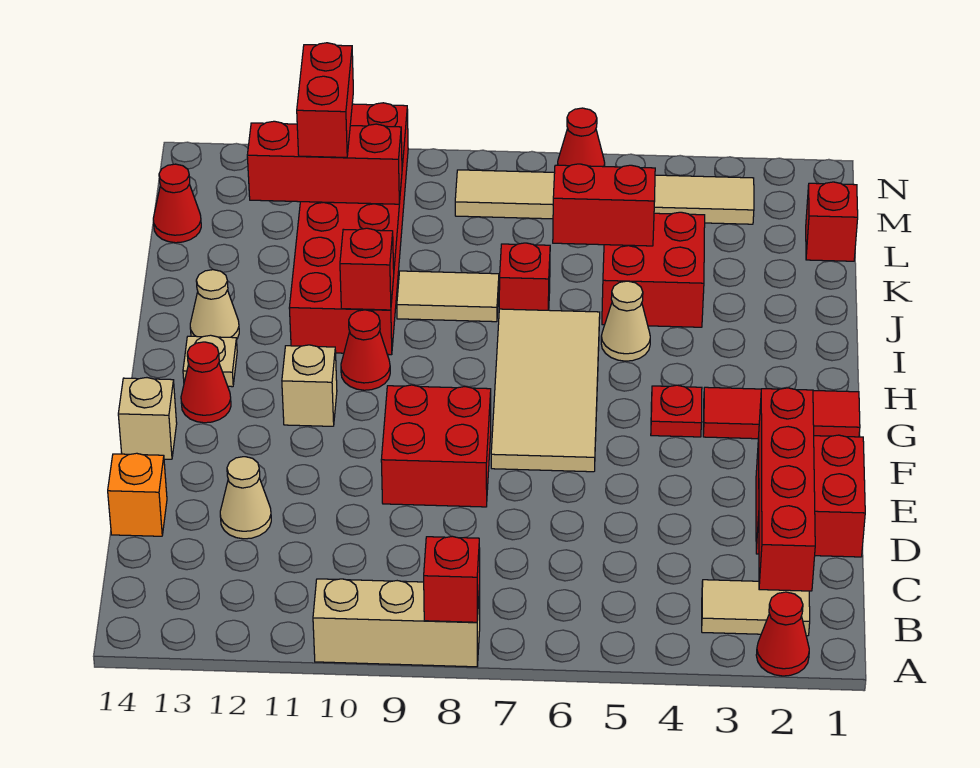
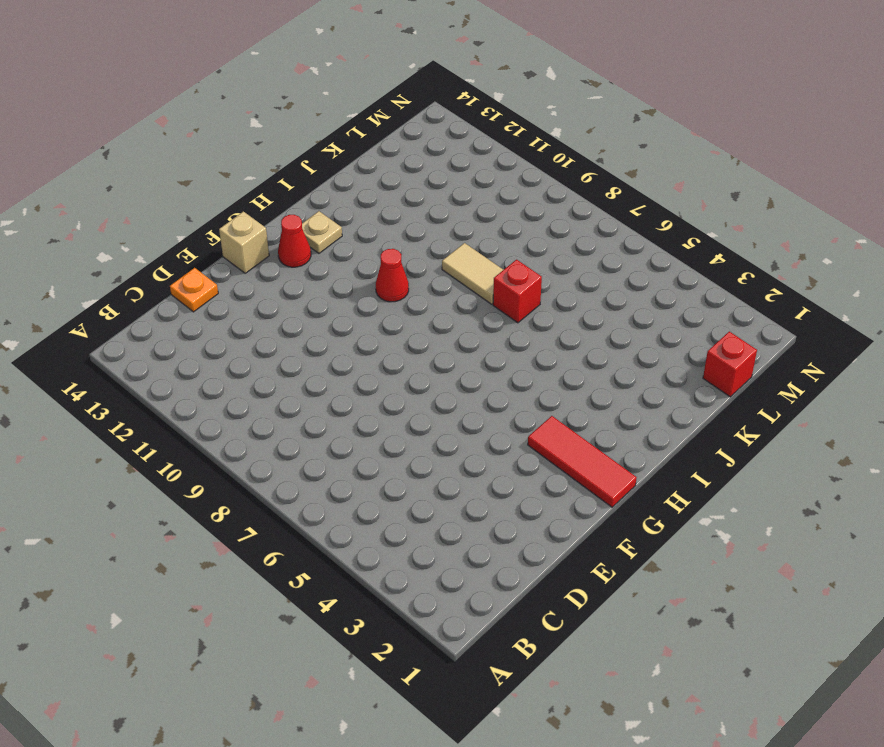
orange 1x1 plate [170,268,218,312] -> orange 1x1 brick [108,453,167,536]
none -> red 1x1 cone [756,592,809,676]
none -> tan 1x3 brick [313,579,480,667]
none -> tan 1x2 tile [702,580,810,636]
none -> red 2x2 brick [756,435,865,557]

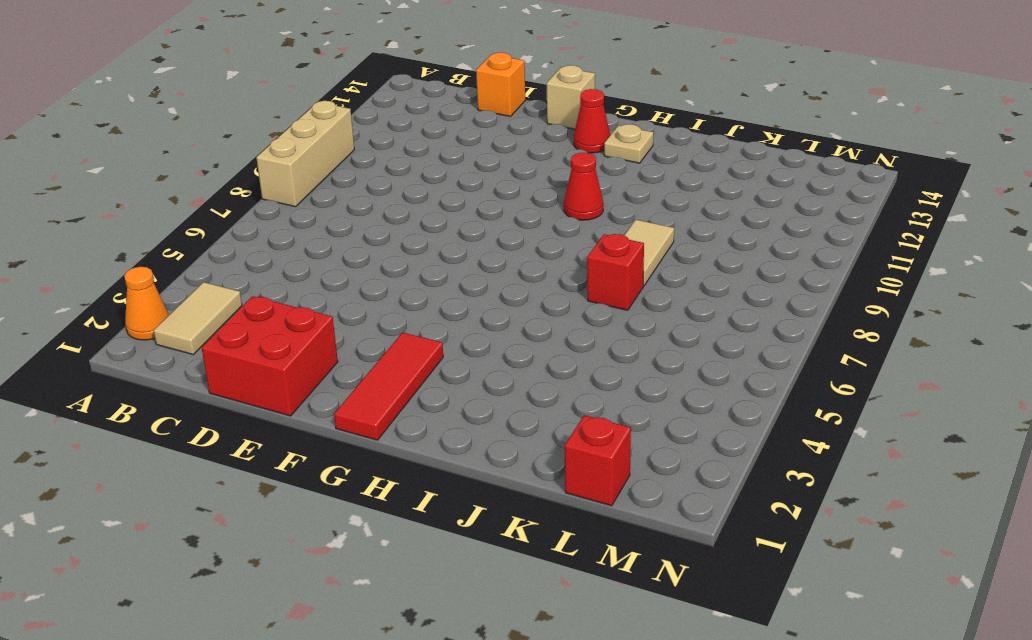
orange 1x1 cone [124,267,169,340] -> red 1x1 cone [756,592,809,676]
none -> tan 1x1 cone [220,457,271,539]
none -> red 2x2 brick [381,385,491,507]
none -> tan 2x4 tile [491,309,600,472]
none -> red 1x1 plate [651,385,702,437]

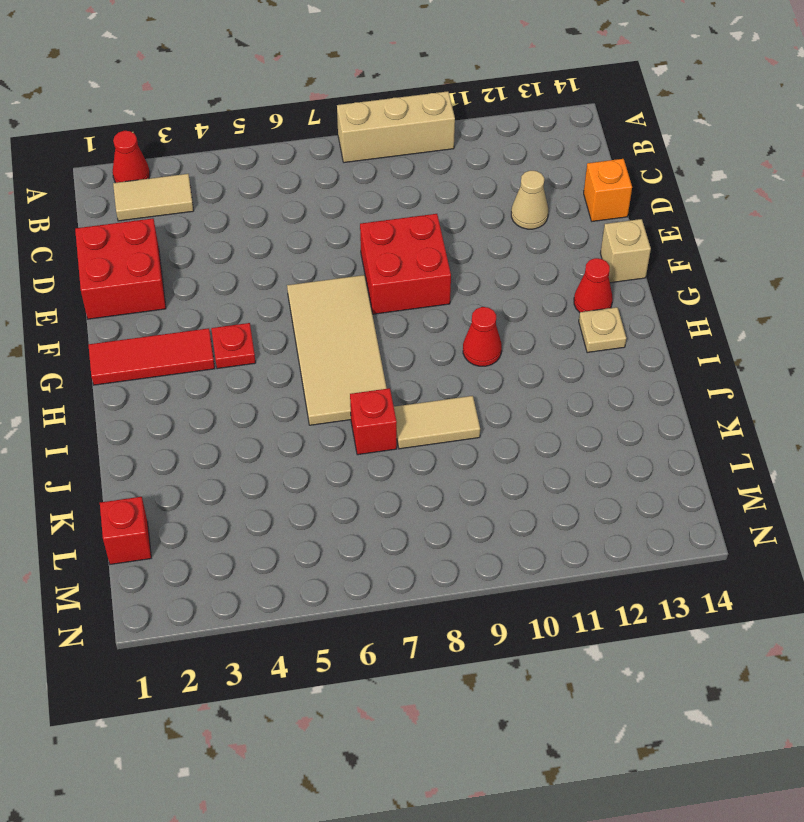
none -> tan 1x1 brick [282,345,337,426]
none -> tan 1x1 cone [601,281,650,361]
none -> red 2x6 brick [289,103,408,355]
none -> tan 1x1 cone [190,270,239,339]

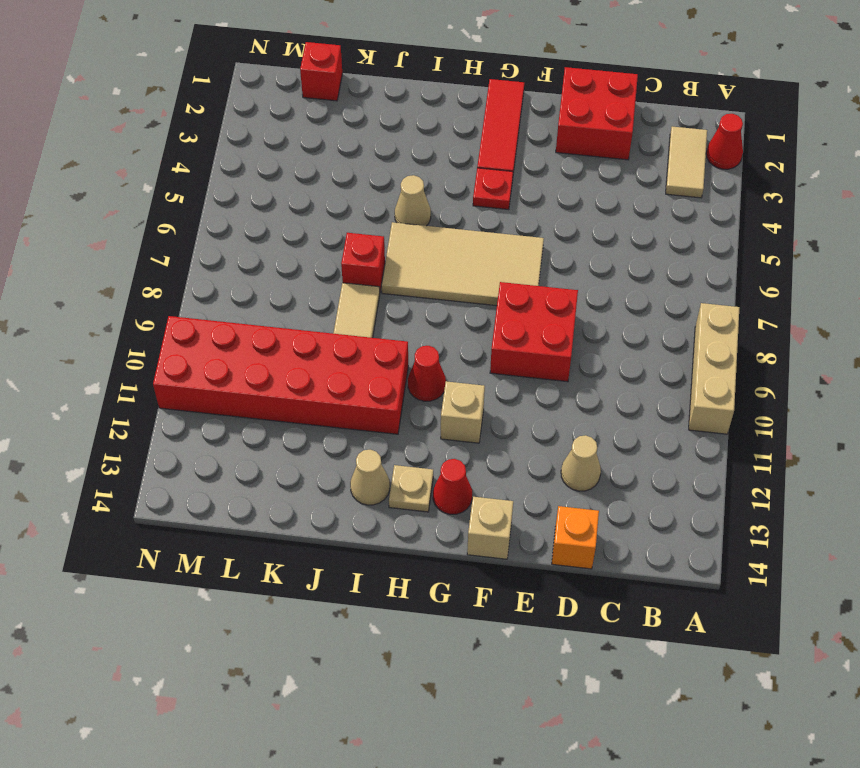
none -> red 2x2 brick [602,212,705,327]
none -> red 1x1 cone [153,164,201,243]
none -> tan 1x6 tile [455,170,754,224]
none -> red 1x1 cone [558,108,605,167]

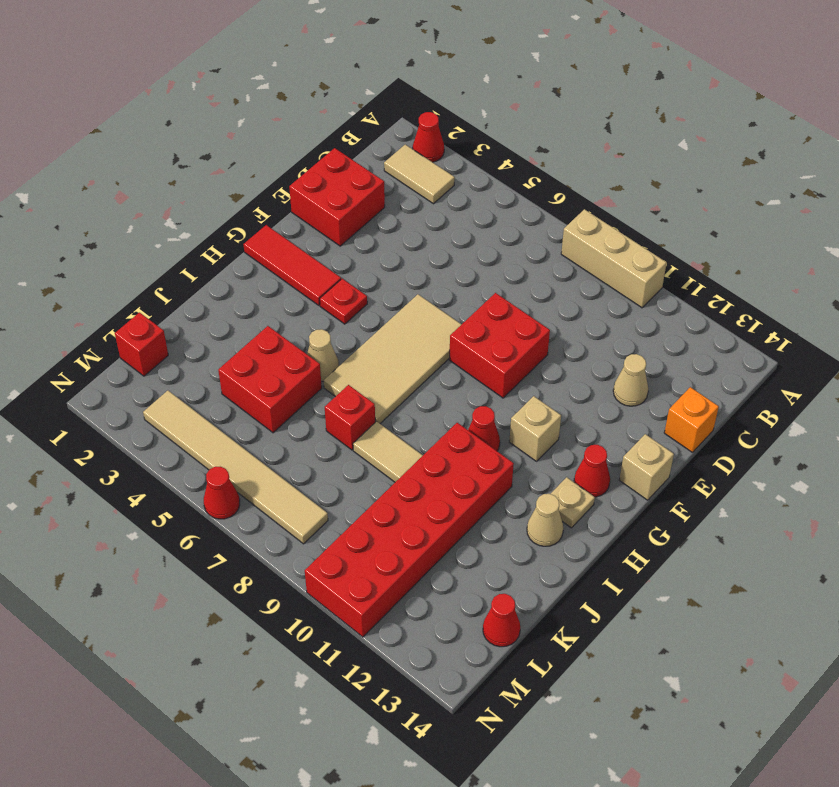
none -> red 1x1 brick [424,536,480,622]
none -> red 1x4 brick [759,388,815,591]
none -> red 1x1 brick [340,228,394,310]
none -> red 1x2 brick [553,164,655,246]

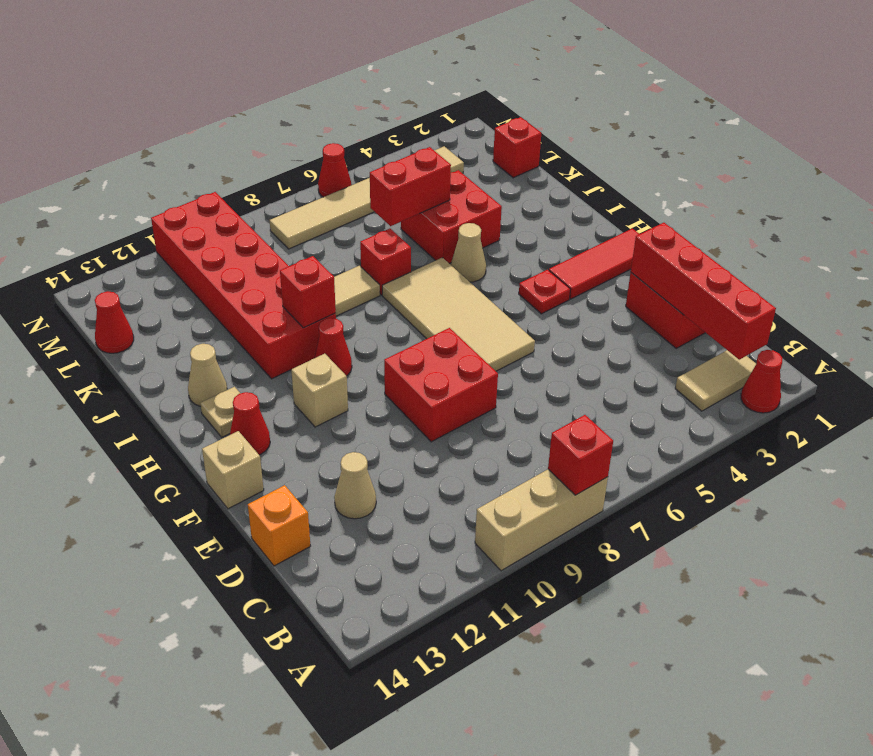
none -> red 1x3 brick [247,121,402,204]
none -> red 1x2 brick [297,43,353,157]

